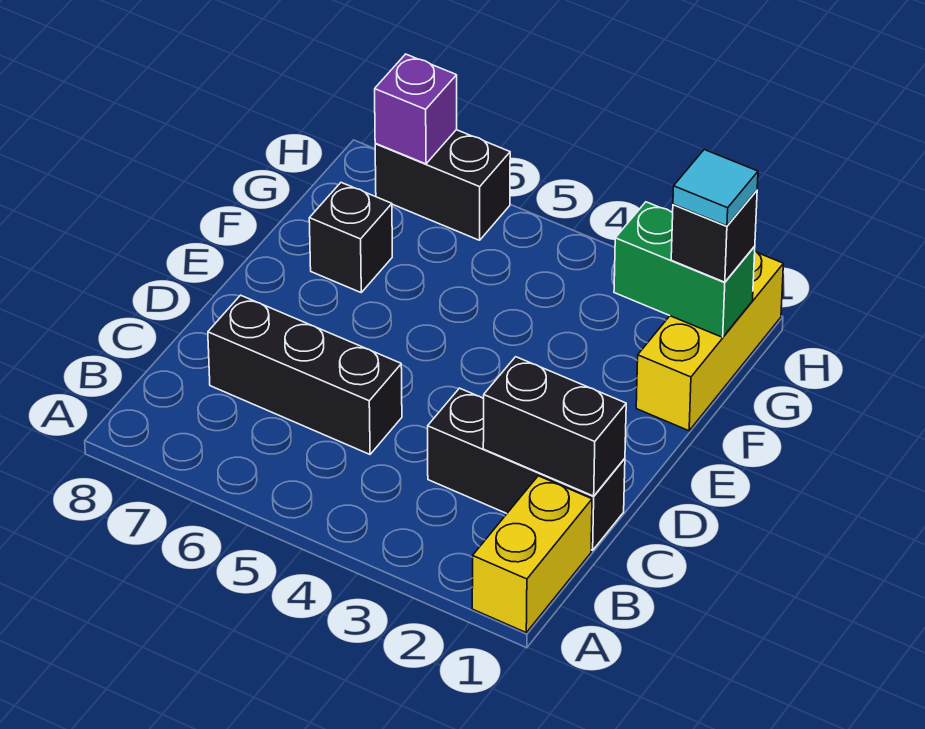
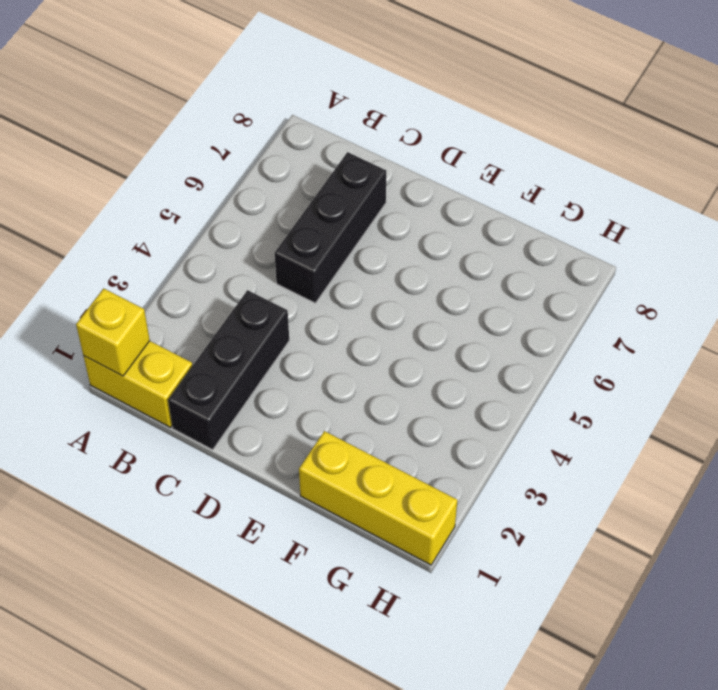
yellow 1x1 brick [76,288,150,376] -> none
none -> black 1x1 brick [309,183,392,292]
none -> black 1x2 brick [375,130,510,240]

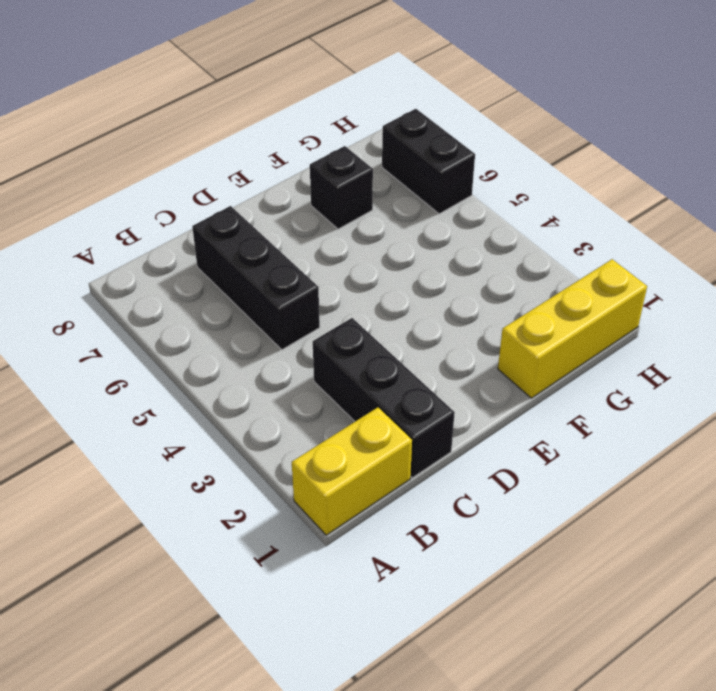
none -> black 1x2 brick [483,357,626,496]
none -> green 1x2 brick [614,202,755,337]

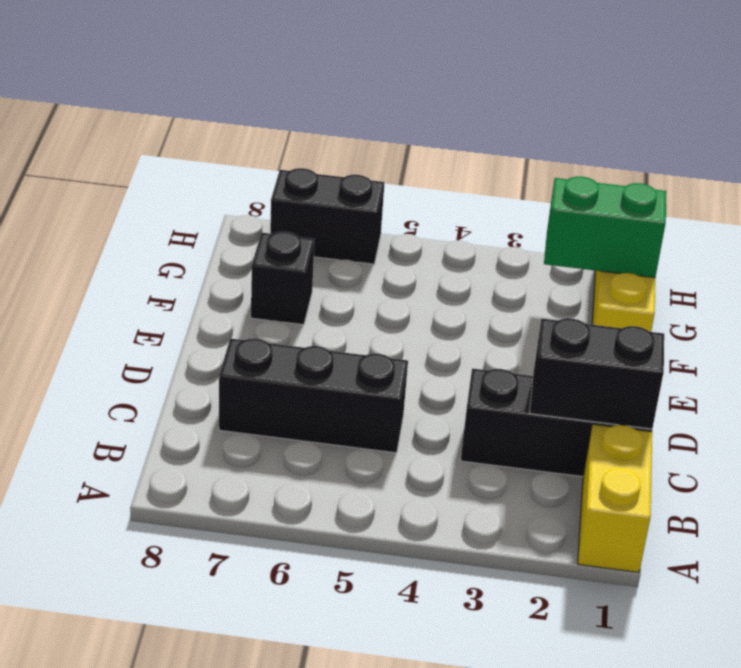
none -> purple 1x1 brick [375,54,457,164]
none -> black 1x1 brick [671,190,757,282]

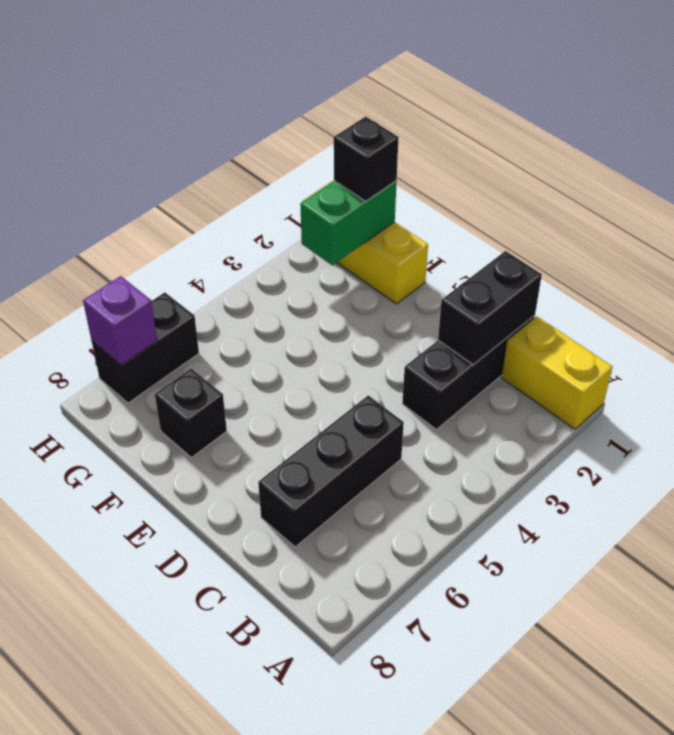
none -> cyan 1x1 tile [673,150,758,226]

